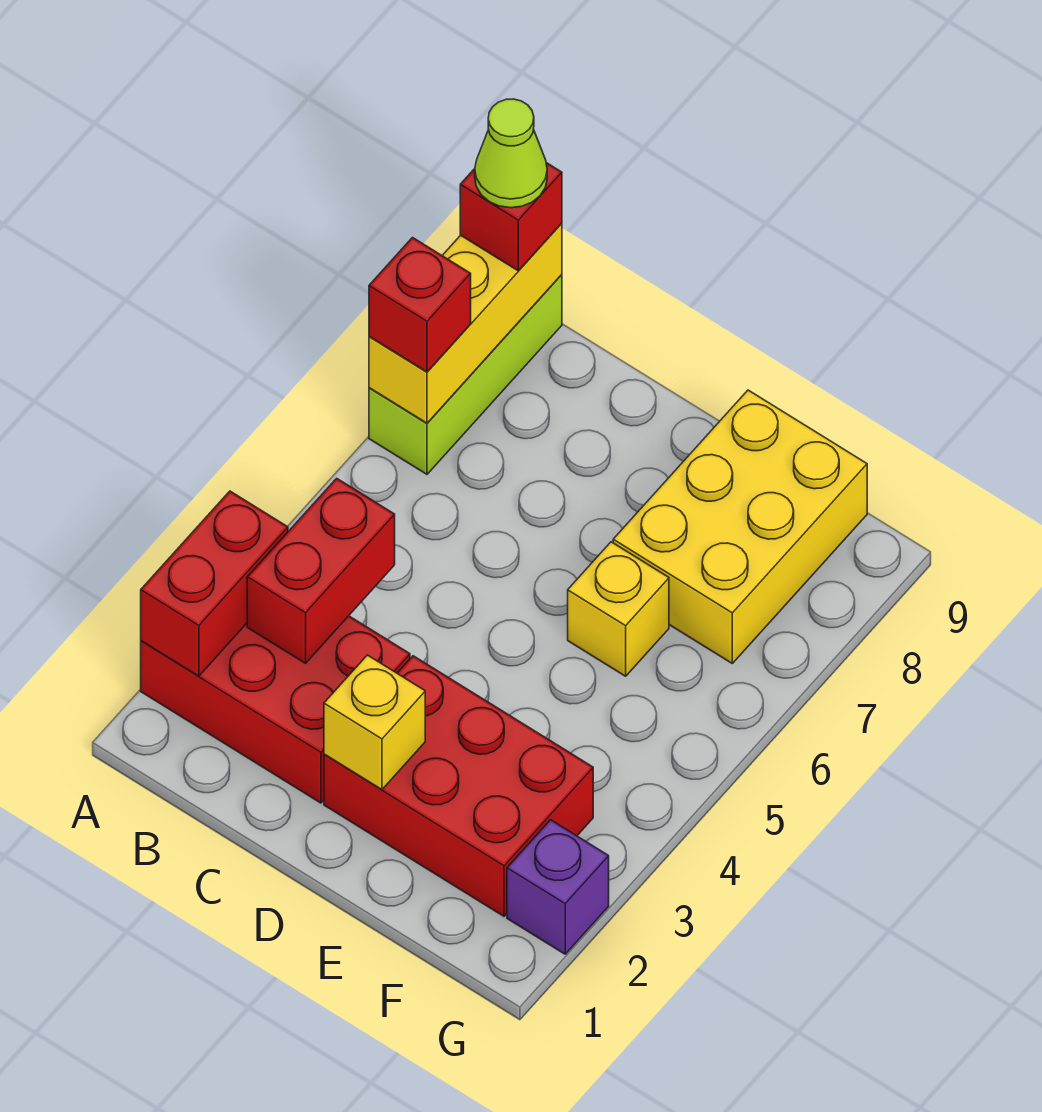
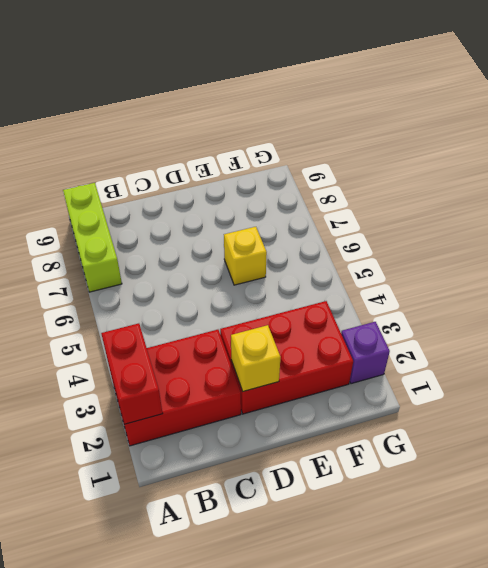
none -> yellow 2x3 brick [613,390,867,663]
none -> yellow 1x3 brick [369,223,562,423]
none -> red 1x2 brick [247,478,395,663]

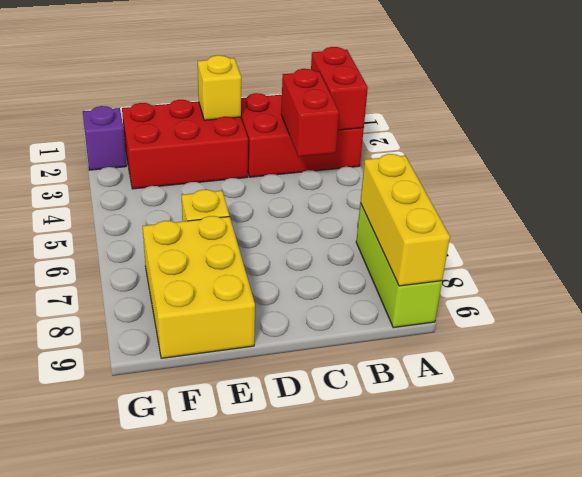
none -> red 1x1 brick [369,238,471,372]
none -> red 1x1 brick [460,163,562,271]
none -> lime 1x1 cone [475,99,547,208]

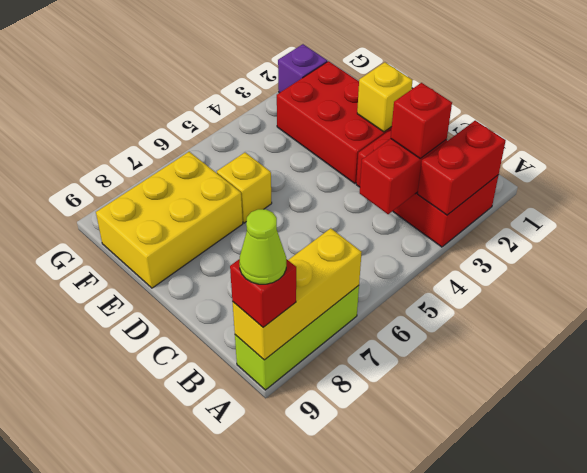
red 1x1 brick [391,83,452,159] -> red 1x1 brick moved to [369,238,471,372]

